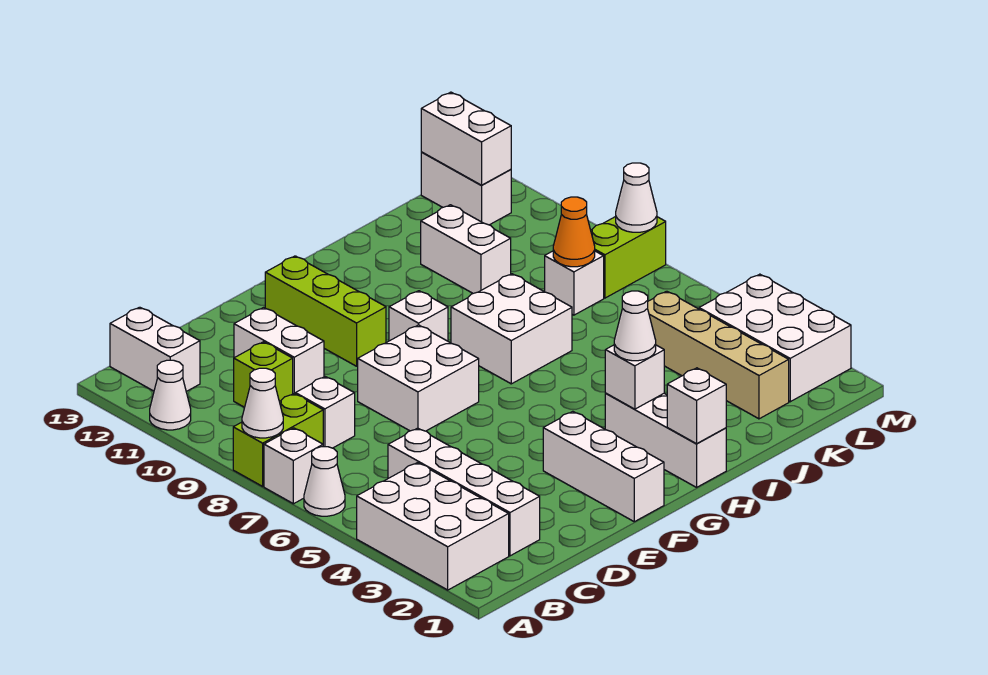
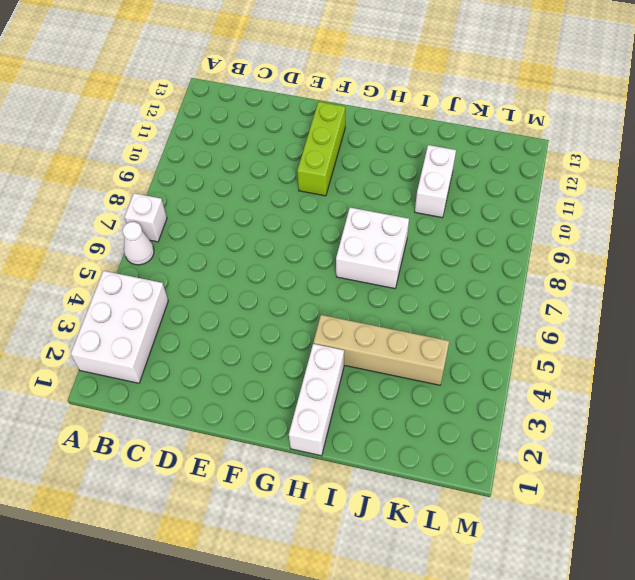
tan 1x4 brick [313,315,449,385] -> tan 1x4 brick turned to [648,291,789,419]
none -> lime 1x2 brick [233,394,323,486]
none -> white 1x1 cone [150,360,191,430]
none -> white 1x2 brick [110,307,200,392]

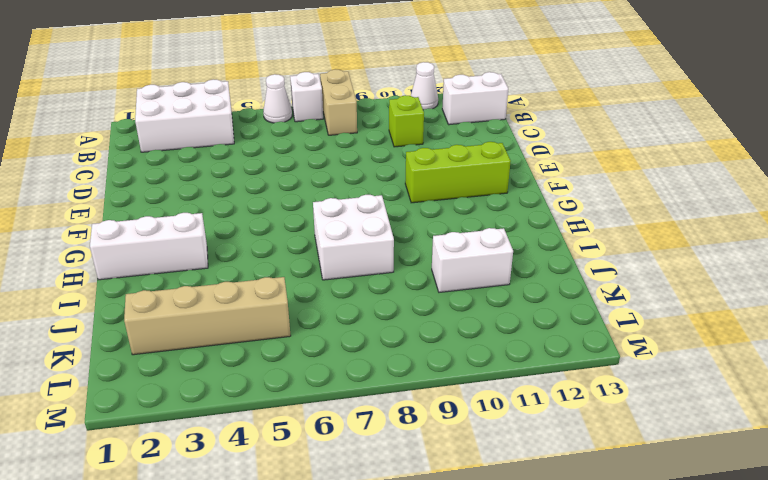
tan 1x2 brick [320,69,357,135] -> lime 1x2 brick [233,394,323,486]
none -> white 1x4 brick [388,428,540,556]
none -> white 1x1 brick [295,377,355,448]
none -> white 1x2 brick [234,307,324,394]

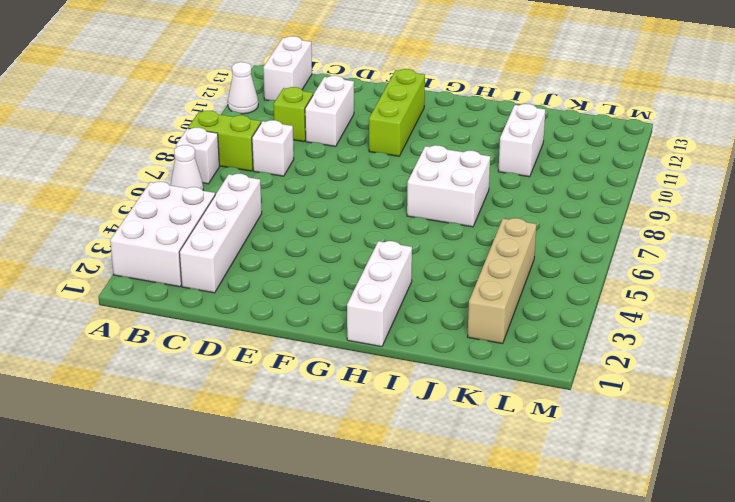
none -> white 2x2 brick [358,325,479,431]
none -> white 1x3 brick [543,411,664,522]
none -> white 1x1 brick [389,291,448,341]

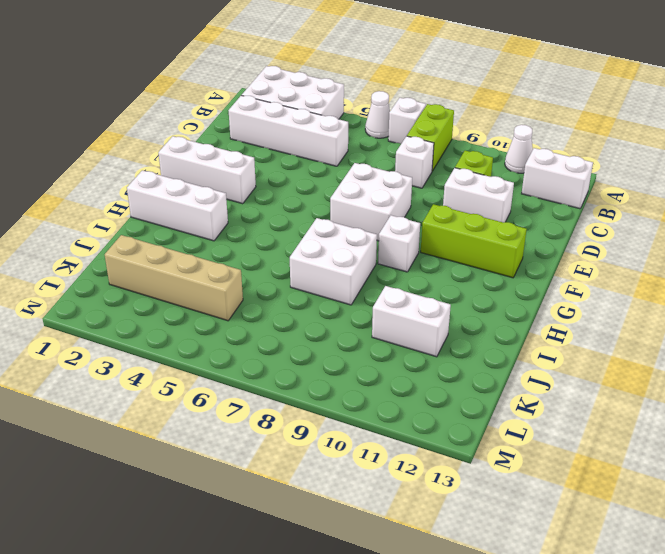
none -> white 1x1 brick [545,251,604,315]
none -> white 2x3 brick [699,274,851,402]
none -> lime 1x2 brick [591,217,666,298]

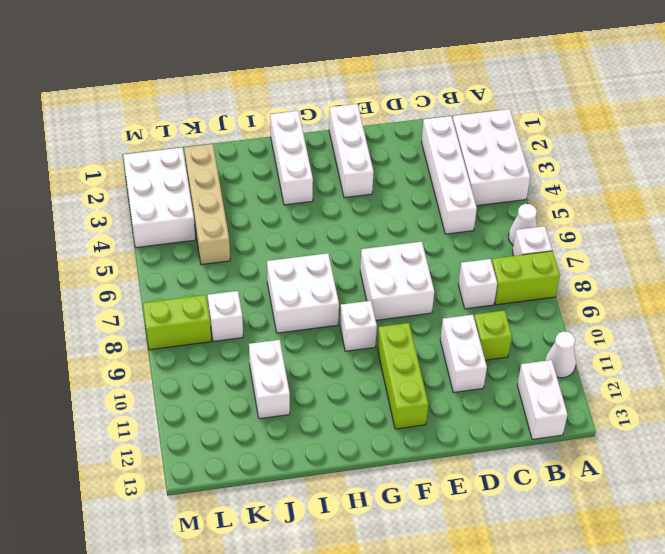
none -> white 1x2 brick [421,152,511,225]
none -> white 1x1 cone [242,368,283,438]
none -> white 1x1 brick [667,368,726,444]

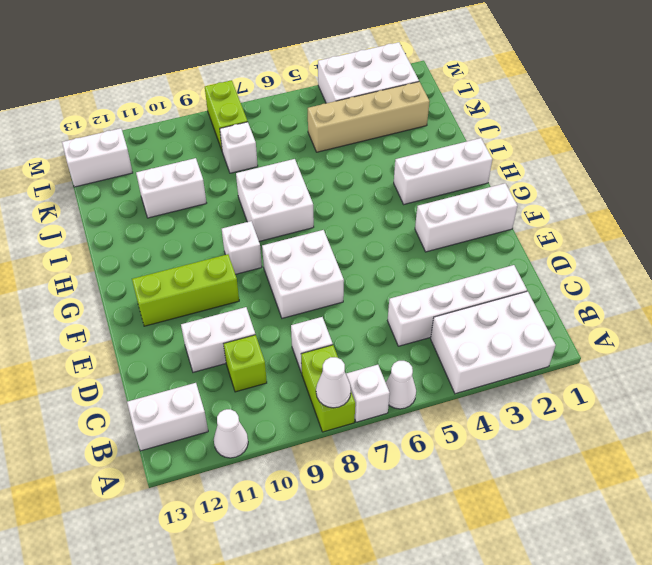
none -> white 1x1 brick [667,368,726,444]
none -> white 1x1 brick [605,345,664,409]
none -> orange 1x1 cone [553,197,595,267]

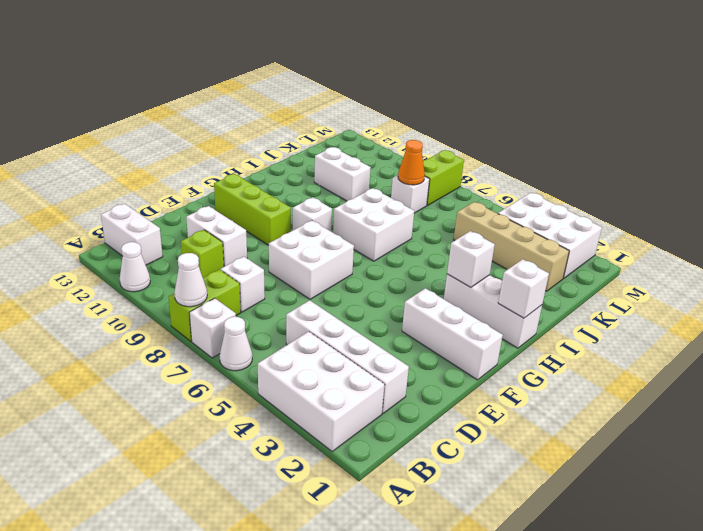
none -> white 1x2 brick [421,152,511,225]
none -> white 1x2 brick [421,92,511,185]
none -> white 1x1 cone [616,163,657,232]

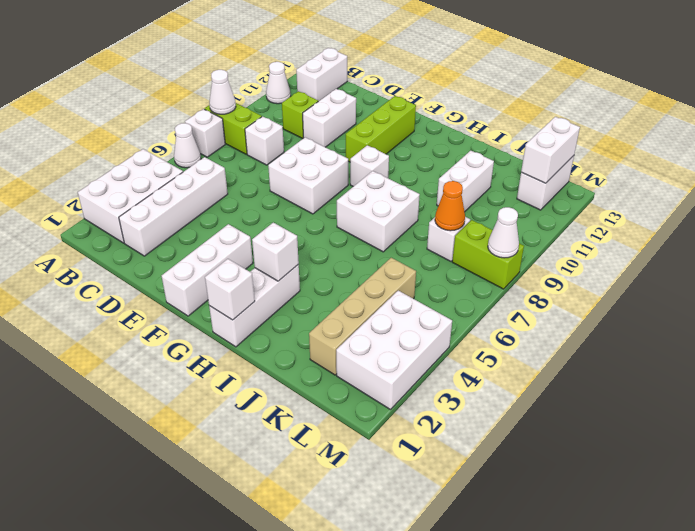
none -> white 1x1 cone [614,291,656,361]

